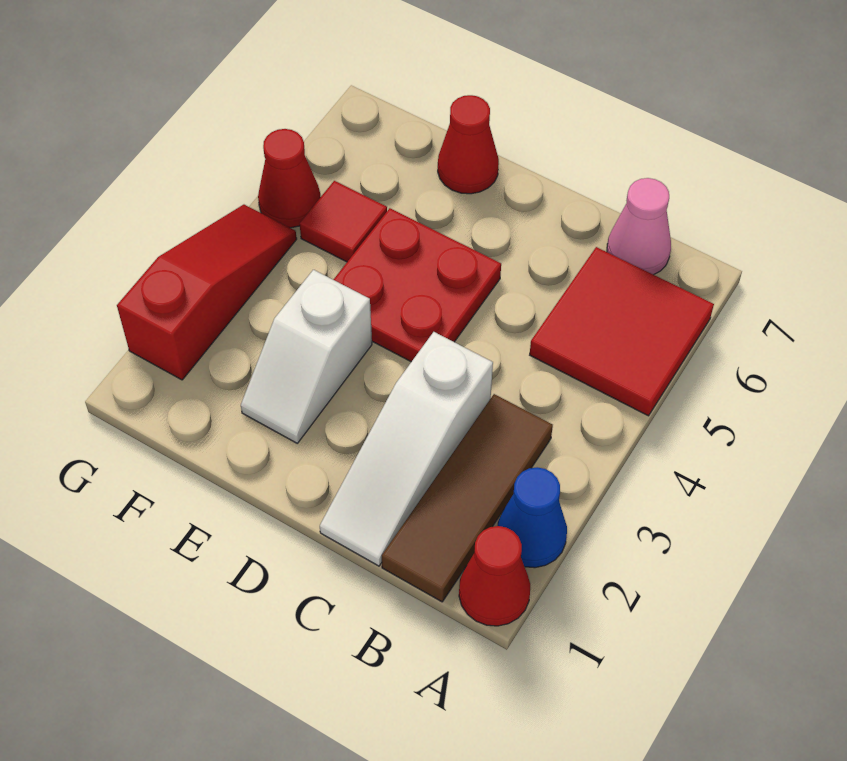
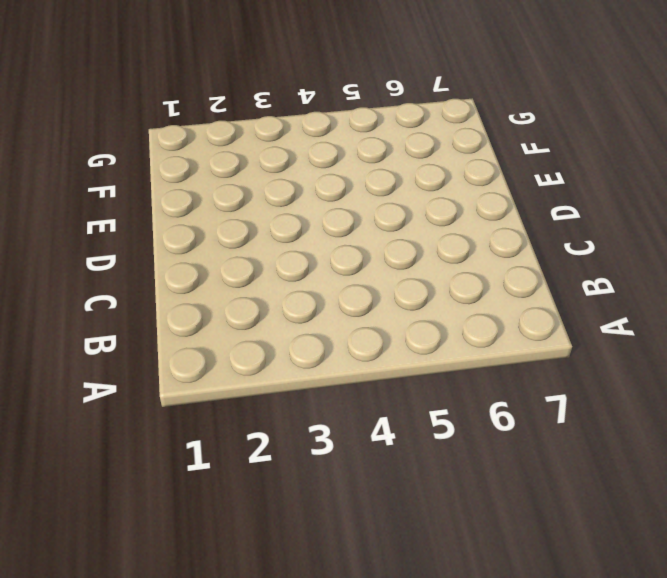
none -> red 1x1 cone [459,526,530,626]
none -> blue 1x1 cone [498,467,567,568]
none -> red 2x2 tile [530,247,714,416]

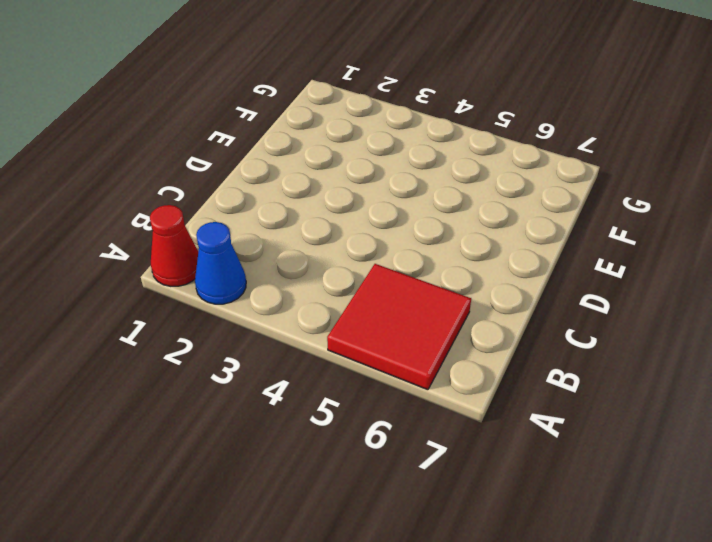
none -> brown 1x3 tile [382,394,553,602]
none -> pink 1x1 cone [607,178,671,275]
none -> white 1x3 slope [320,332,493,566]

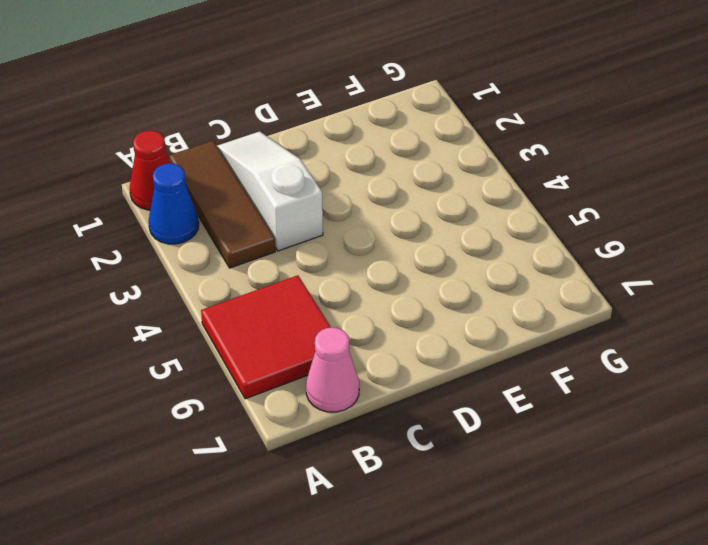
none -> red 2x2 plate [333,208,501,362]
none -> white 1x2 slope [241,270,372,443]
none -> red 1x1 cone [438,95,499,194]

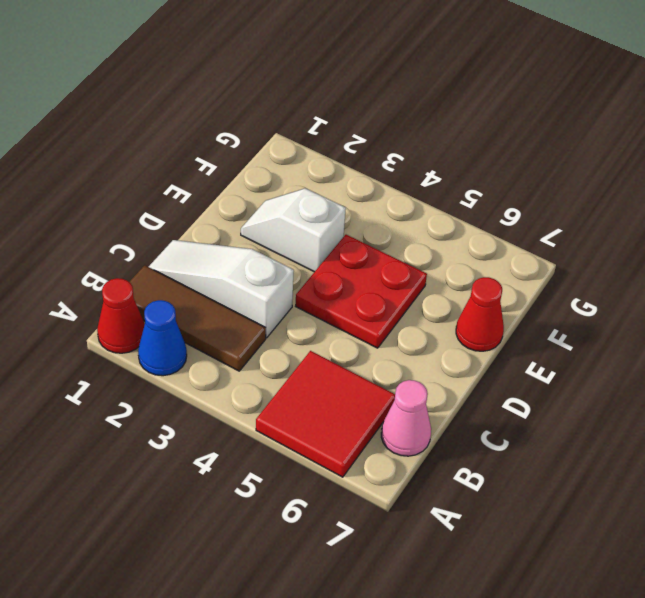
none -> red 1x1 tile [299,181,387,262]
none -> red 1x3 slope [117,205,297,380]
none -> red 1x1 cone [258,129,320,228]

